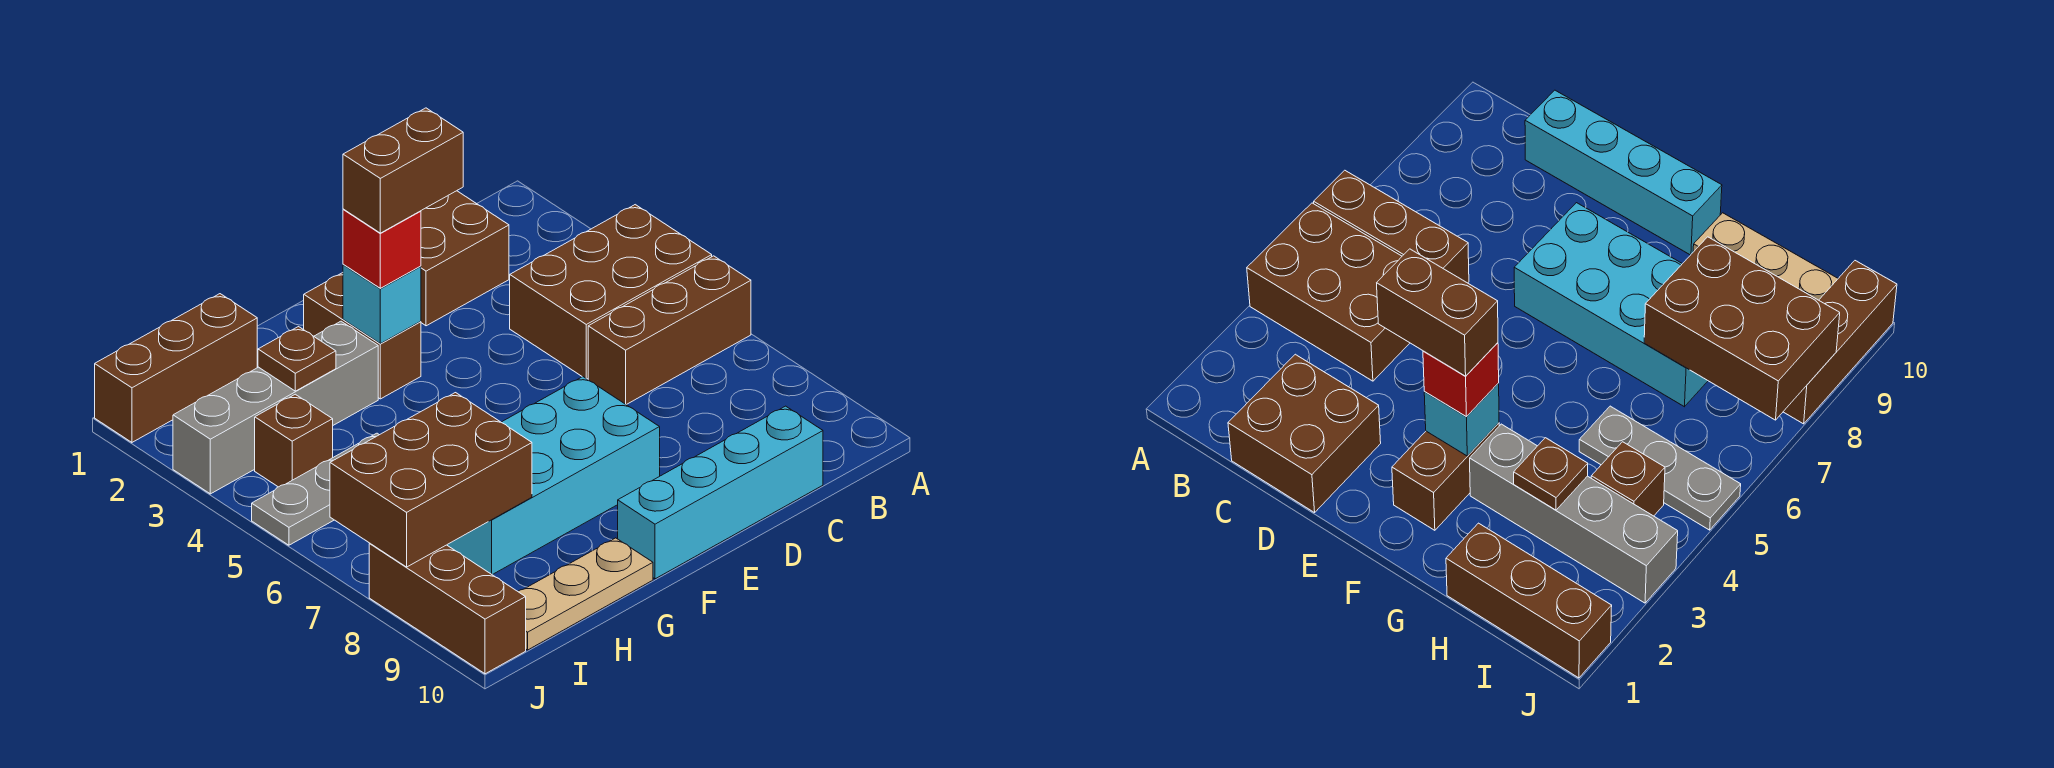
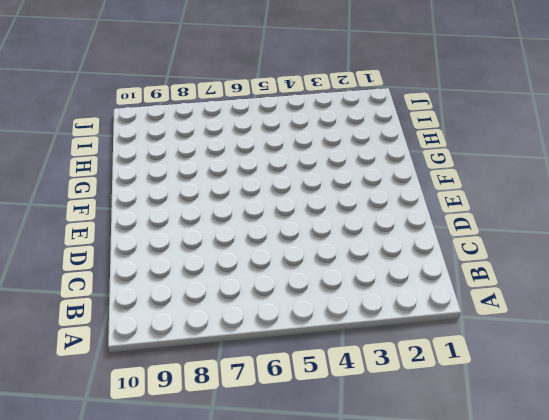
none -> brown 2x3 brick [510,205,712,379]
none -> brown 1x3 brick [588,256,751,405]
none -> brown 2x2 brick [421,191,509,326]

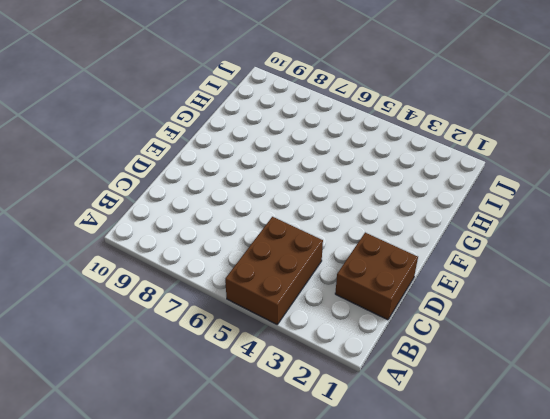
none -> brown 1x3 brick [588,256,751,405]
none -> cyan 1x4 brick [618,406,823,579]
none -> cyan 2x4 brick [447,377,660,575]

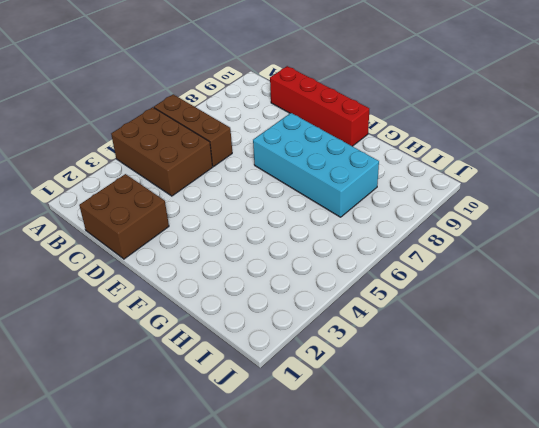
red 1x4 brick [270,66,369,146] -> cyan 1x4 brick [618,406,823,579]
none -> brown 1x2 brick [304,273,421,399]
none -> grey 1x4 brick [173,321,378,494]
none -> tan 1x3 plate [518,538,653,650]

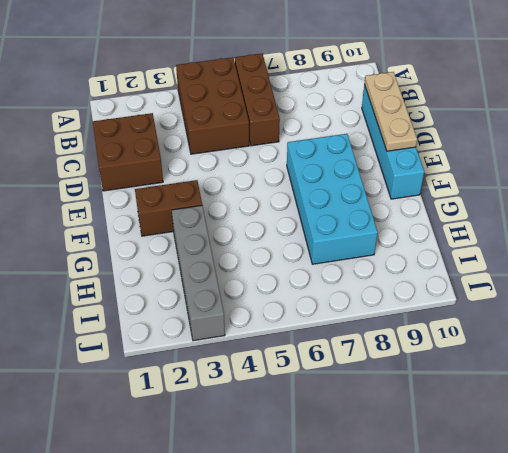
tan 1x3 plate [364,72,417,151] -> tan 1x3 plate moved to [518,538,653,650]
none -> brown 1x3 brick [95,294,257,442]
none -> grey 1x3 plate [252,433,379,545]
none -> brown 1x1 brick [255,394,333,487]

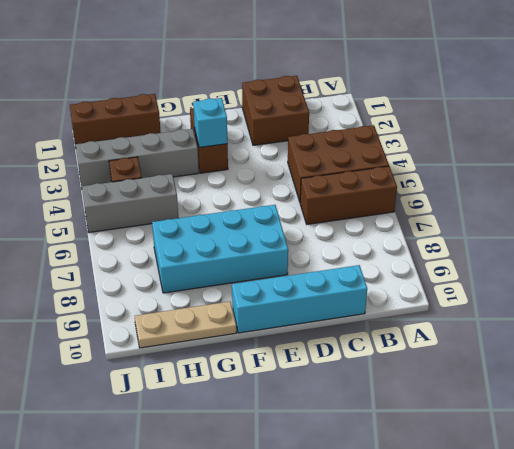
grey 1x3 brick [82,174,178,233] -> grey 1x3 plate [252,433,379,545]
none -> brown 1x3 brick [369,544,526,674]
none -> brown 1x1 plate [258,327,336,391]
none -> brown 2x3 brick [330,393,532,567]

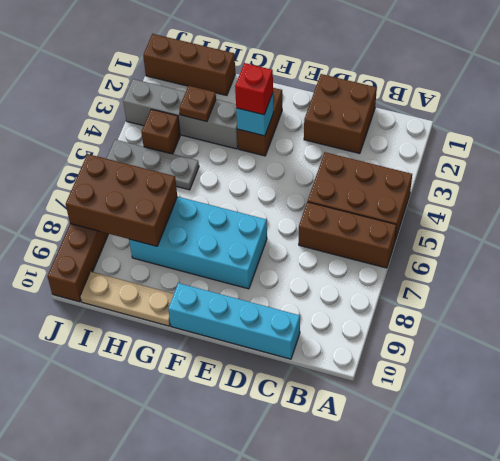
none -> brown 1x2 brick [343,108,463,233]

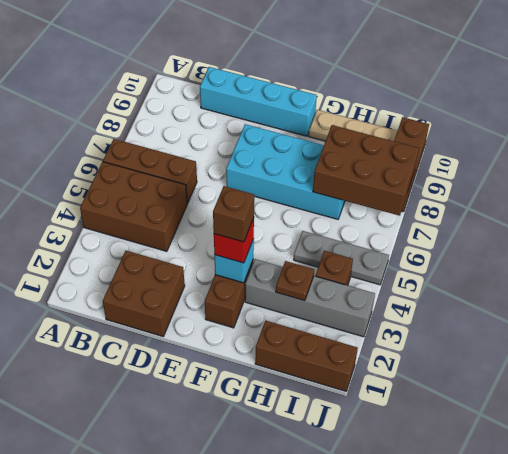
brown 1x1 brick [213,186,254,242] -> brown 1x2 brick [343,108,463,233]

